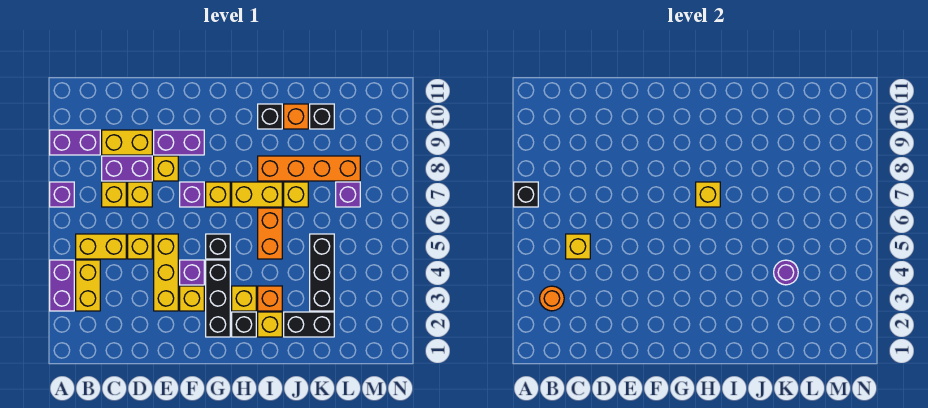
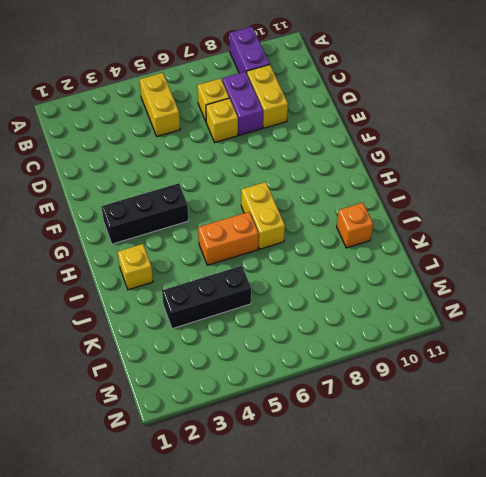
none -> purple 1x2 brick [50,260,74,311]
none -> purple 1x1 brick [50,182,74,207]
none -> yellow 1x2 brick [76,260,100,311]
none -> yellow 1x1 brick [128,234,152,259]

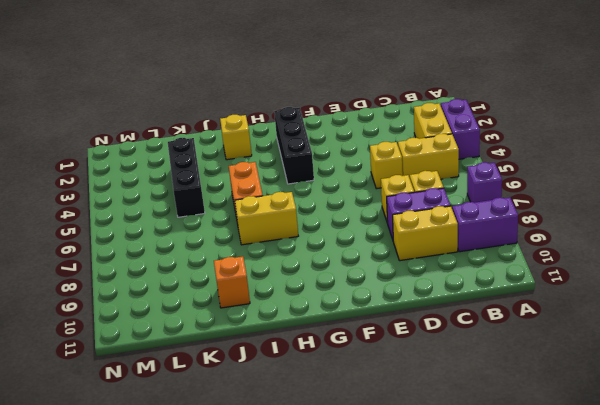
none -> yellow 1x3 brick [154,234,178,311]
none -> yellow 1x1 brick [154,156,178,181]
none -> purple 1x2 brick [154,130,204,155]
none -> yellow 1x1 brick [180,286,204,311]

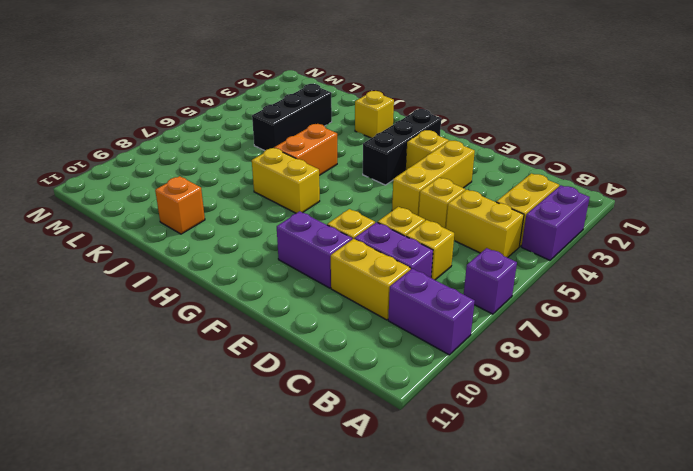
none -> purple 1x1 brick [180,260,204,285]
none -> purple 1x1 brick [180,182,204,207]
none -> black 1x1 brick [206,234,230,259]
none -> yellow 1x1 brick [206,182,230,207]

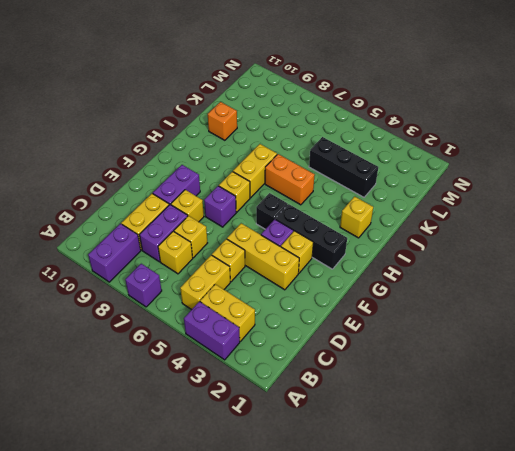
none -> black 1x1 brick [232,312,256,337]
none -> yellow 1x1 brick [232,286,256,311]
none -> orange 1x1 brick [258,286,282,311]
none -> orange 1x4 brick [258,156,360,181]

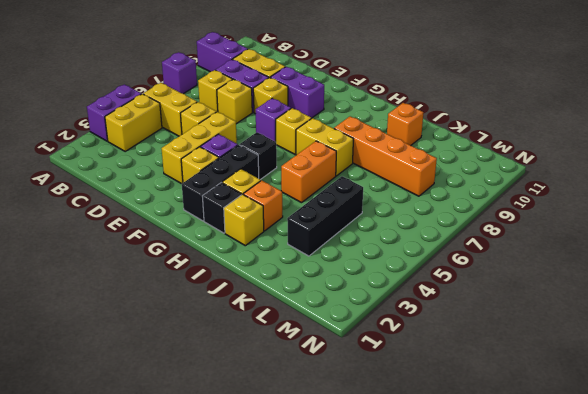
none -> black 1x1 brick [258,104,282,129]
none -> black 1x2 brick [284,312,334,337]
none -> yellow 1x1 brick [284,182,308,207]
none -> black 1x1 brick [310,104,334,129]

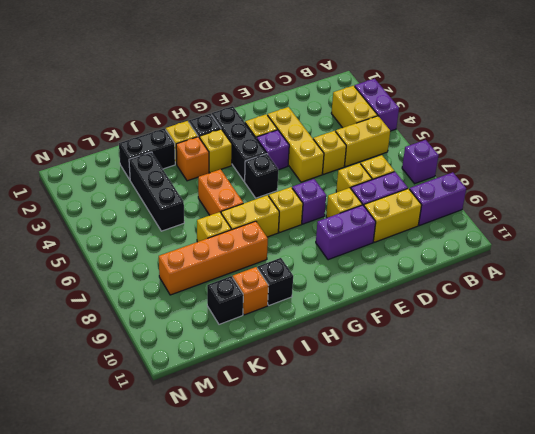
none -> purple 1x1 brick [336,182,360,207]
none -> black 1x1 brick [514,182,538,207]
none -> orange 1x1 round brick [540,286,564,311]
none -> yellow 1x1 brick [566,234,590,259]

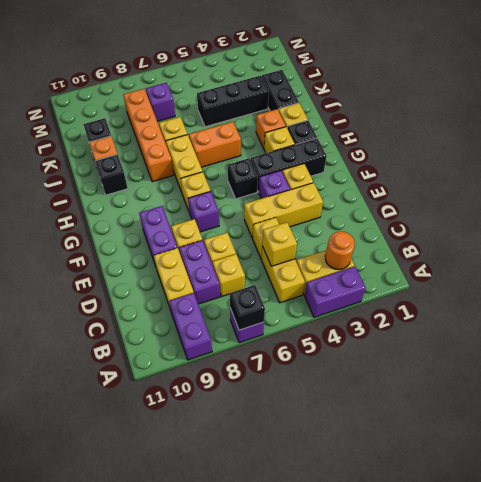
none -> yellow 1x1 brick [696,182,720,207]
none -> purple 1x1 round brick [774,260,798,285]

